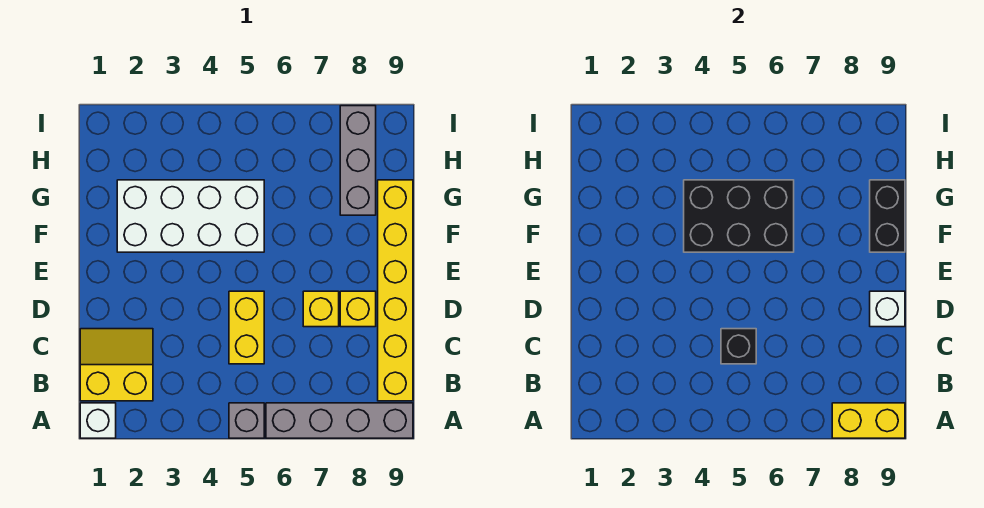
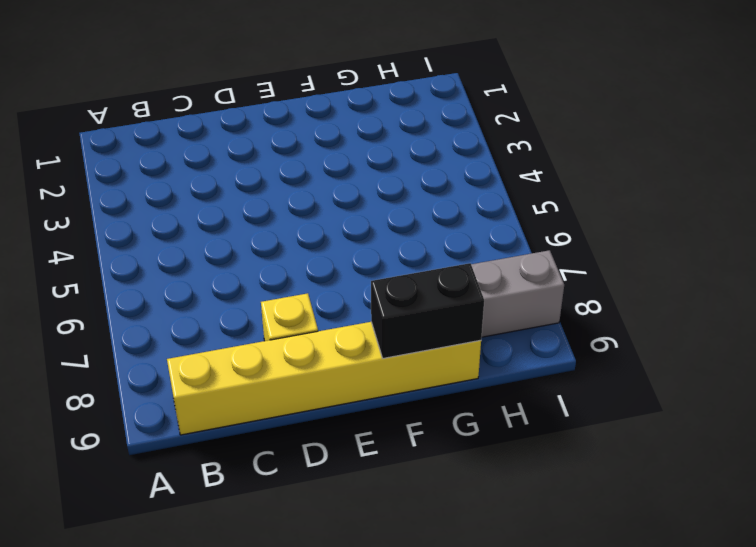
none -> white 1x1 brick [80,403,116,438]
none -> grey 1x1 brick [229,403,264,438]
none -> grey 1x4 brick [266,403,413,438]

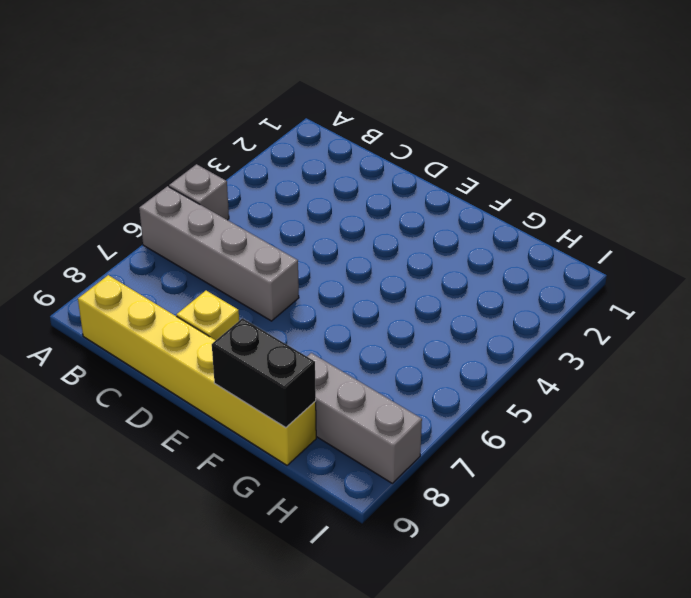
grey 1x4 brick [139,186,299,321] -> grey 1x4 brick turned to [266,403,413,438]
none -> white 1x1 brick [80,403,116,438]
none -> yellow 2x2 slope [80,329,153,401]
none -> yellow 1x2 brick [229,291,264,364]

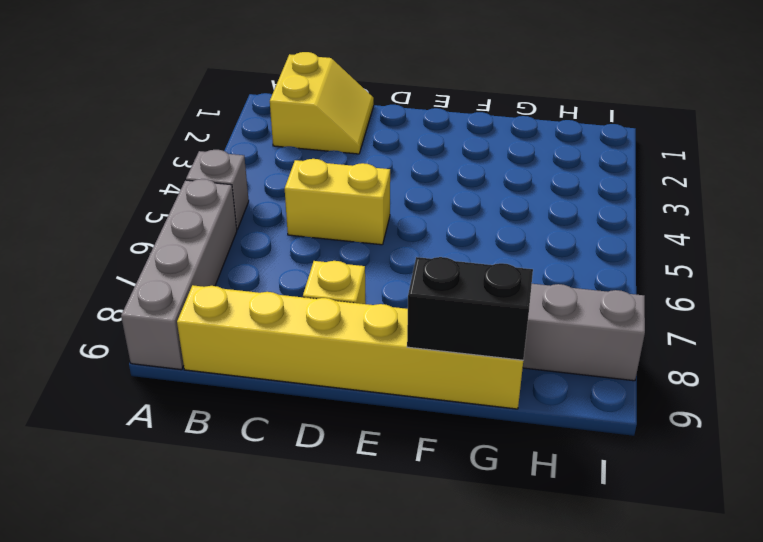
none -> white 1x1 brick [80,403,116,438]
none -> yellow 1x1 brick [303,291,339,327]
none -> white 2x4 brick [117,180,264,252]

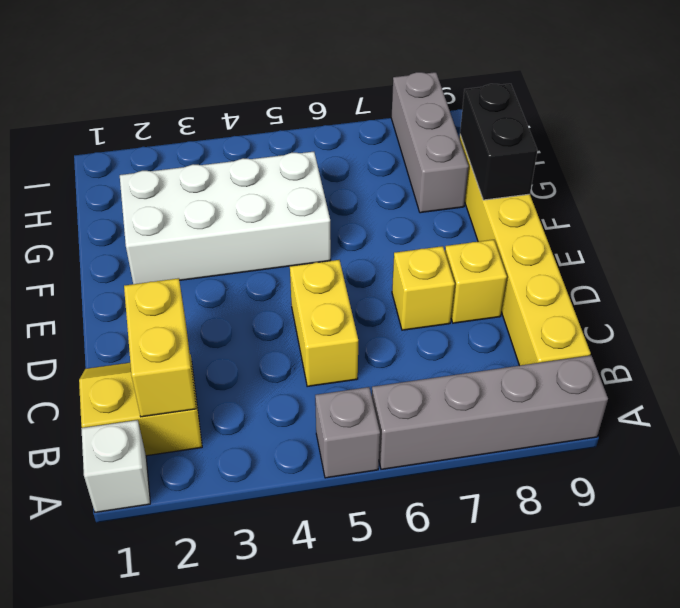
yellow 1x2 brick [124,278,196,417] -> yellow 1x2 brick turned to [832,403,905,438]
none -> black 1x1 brick [721,329,756,364]
none -> white 1x1 brick [870,291,905,327]
none -> black 2x3 brick [684,180,794,252]

